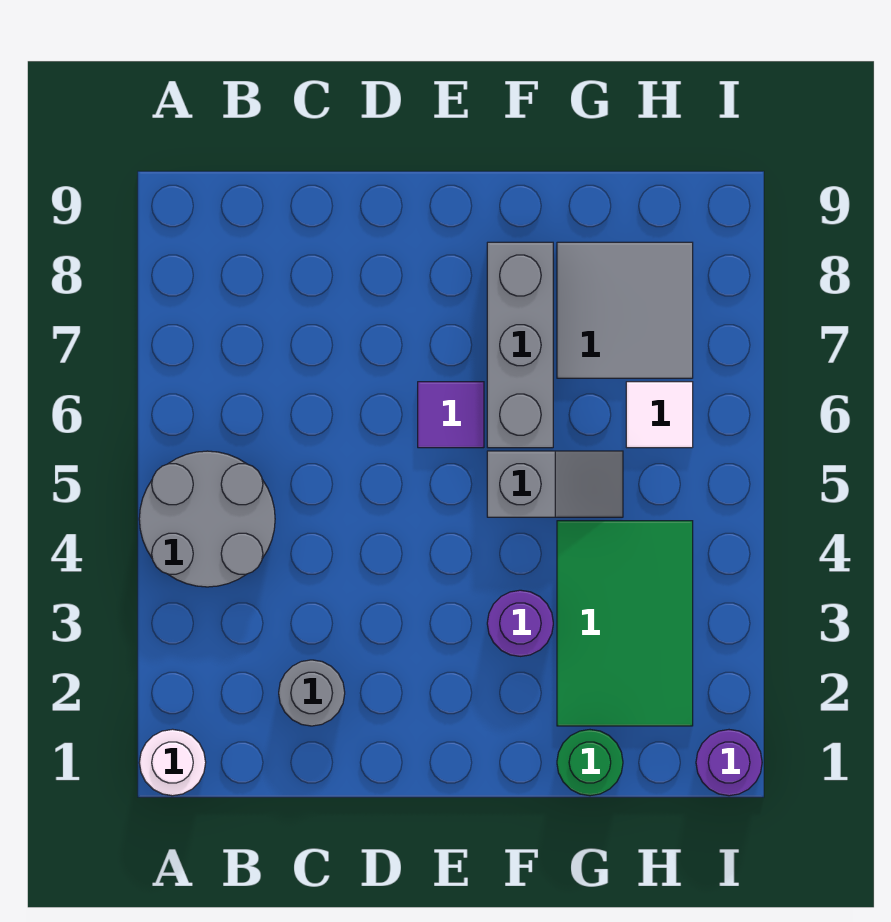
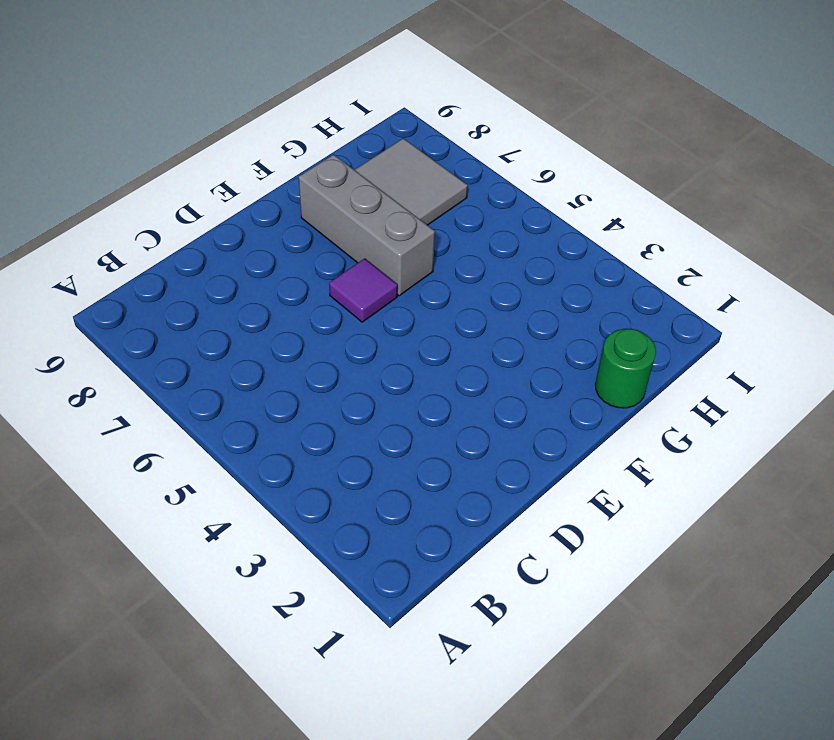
none -> white 1x1 round brick [139,729,206,796]
none -> grey 2x2 round brick [139,451,275,587]
none -> grey 1x1 round brick [279,660,345,726]

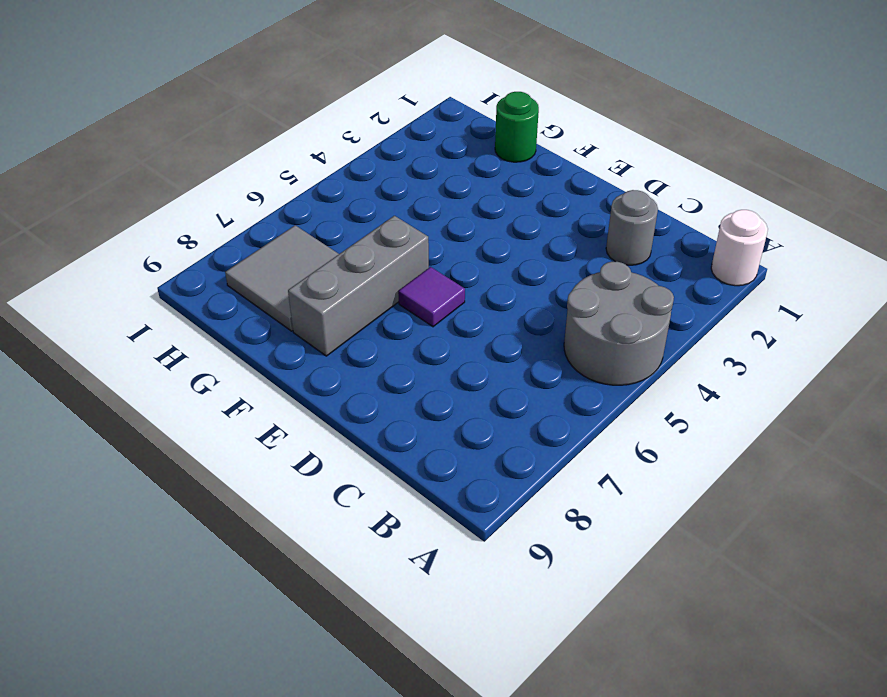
none -> purple 1x1 round brick [487,590,553,656]
none -> grey 1x2 slope [487,451,623,517]
none -> green 2x3 tile [557,521,693,726]

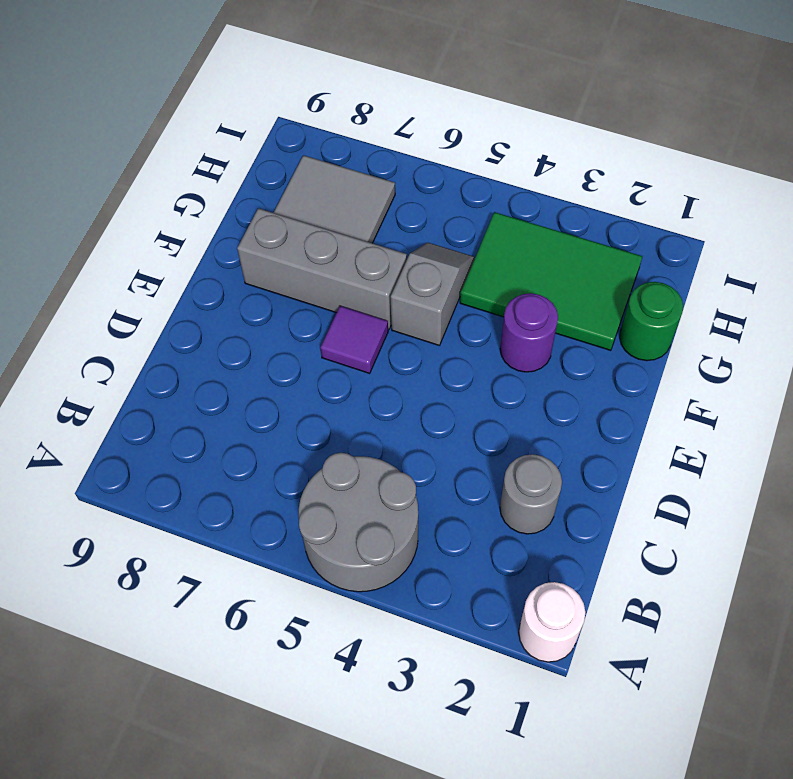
none -> white 1x1 tile [626,382,693,448]
none -> purple 1x1 round brick [696,730,762,796]

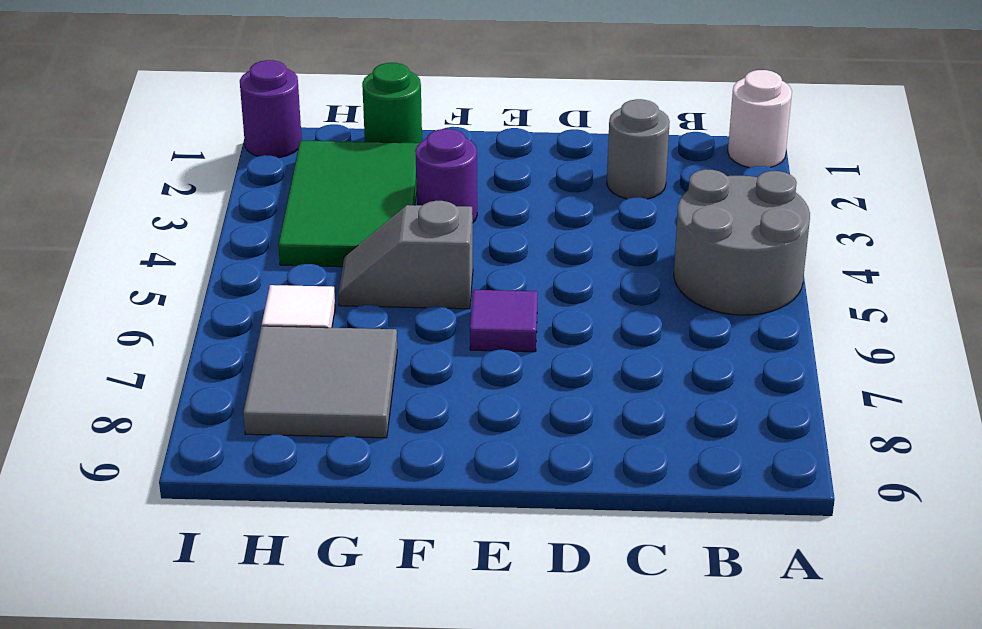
none -> grey 1x3 brick [487,242,553,448]

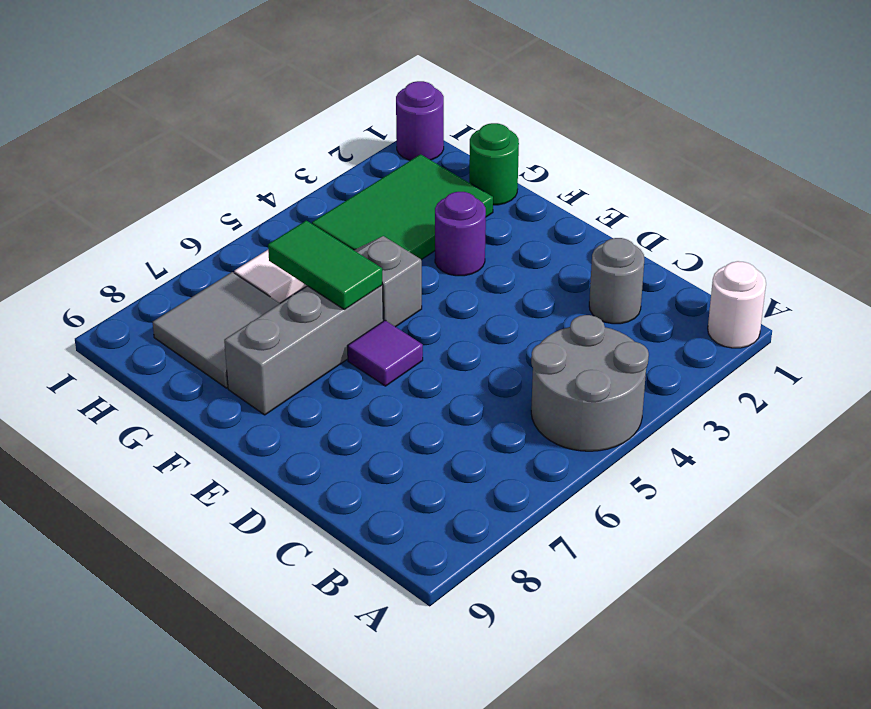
green 1x2 tile [268,220,382,310] -> none

